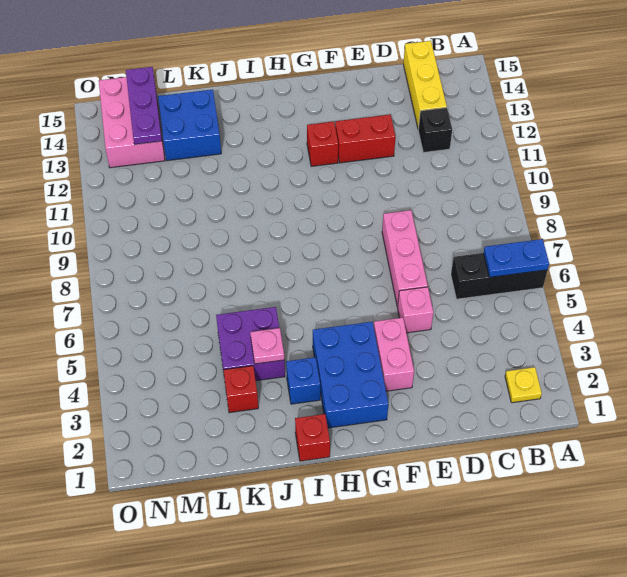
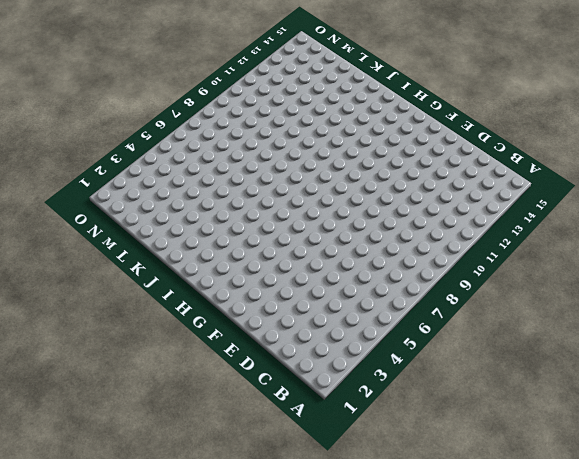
none -> black 1x3 brick [451,253,548,299]
none -> yellow 1x1 plate [505,367,542,403]
none -> black 1x1 brick [418,108,452,152]

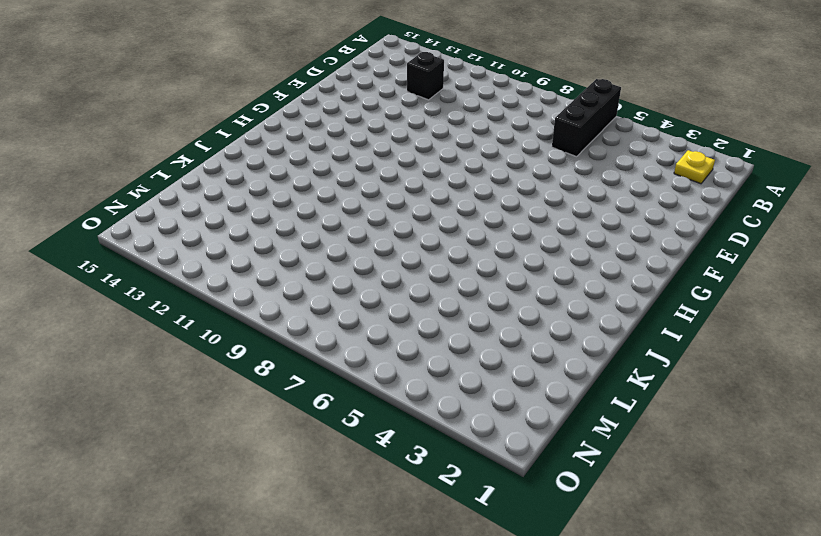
none -> yellow 1x3 brick [403,41,447,129]
none -> pink 1x1 brick [398,287,433,333]
none -> pink 1x3 brick [382,210,428,307]

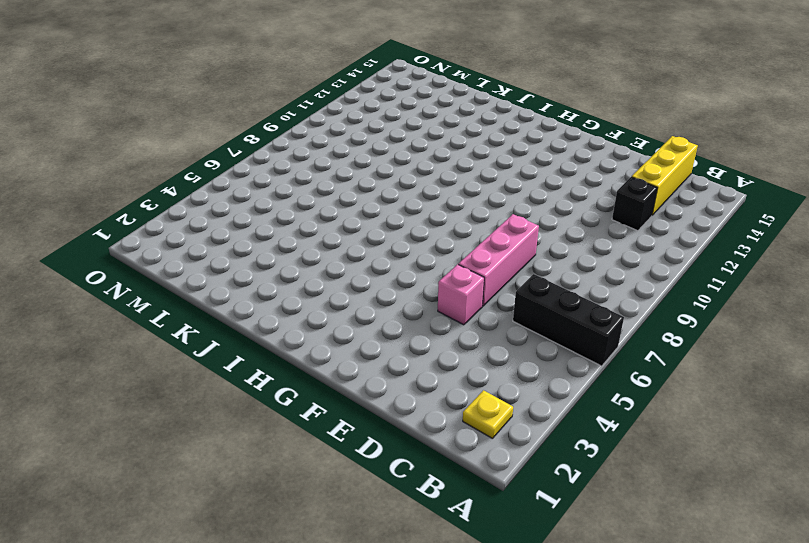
none -> red 1x2 brick [335,115,395,163]
none -> pink 1x2 brick [374,318,414,391]
none -> blue 2x3 brick [313,322,388,428]

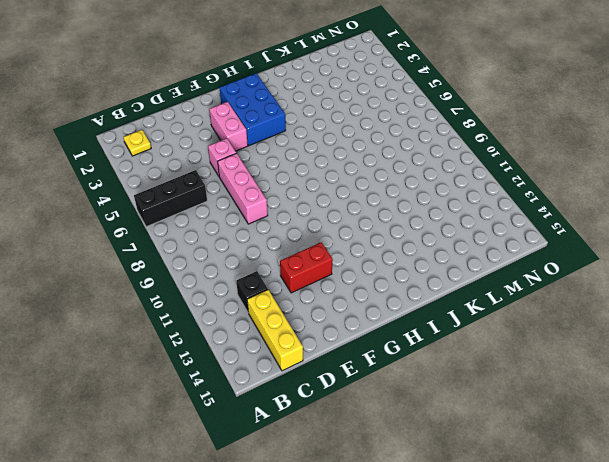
none -> red 1x1 brick [307,121,338,166]
none -> red 1x1 brick [295,414,330,461]
none -> blue 1x1 brick [286,357,320,404]

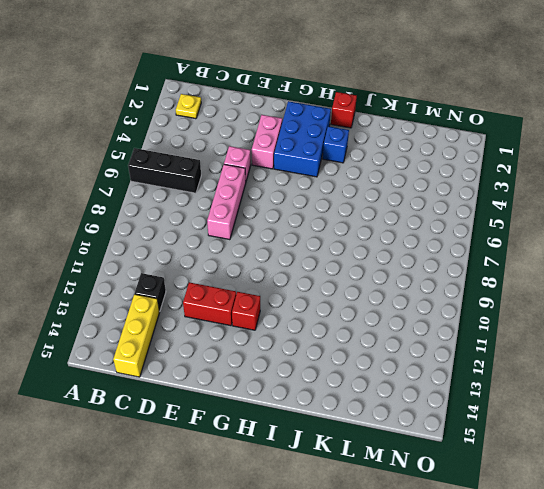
none -> purple 2x2 brick [216,307,285,381]
none -> red 1x1 brick [223,366,258,413]
none -> blue 2x2 brick [158,89,221,161]

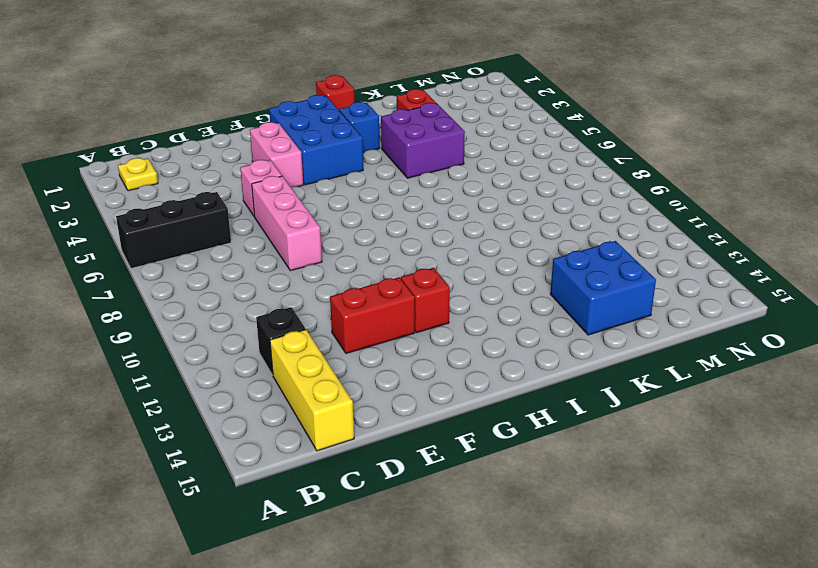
none -> pink 2x3 brick [99,77,165,168]
none -> blue 1x2 plate [484,239,549,277]
none -> pink 1x1 plate [250,328,284,364]

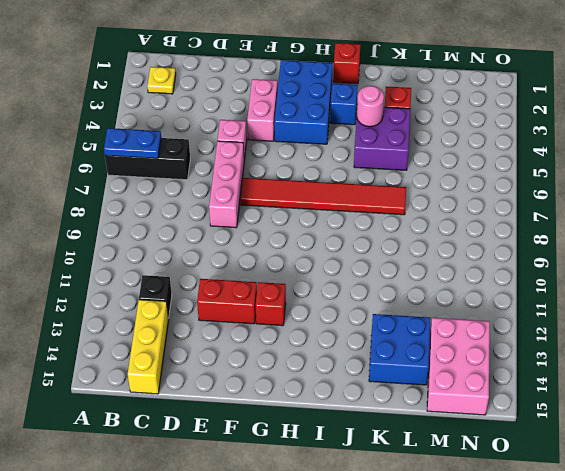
red 1x6 tile [240,178,406,215] -> none
pink 1x1 round brick [357,86,384,127] -> pink 1x1 plate [250,328,284,364]
none -> purple 1x3 plate [126,67,162,145]

